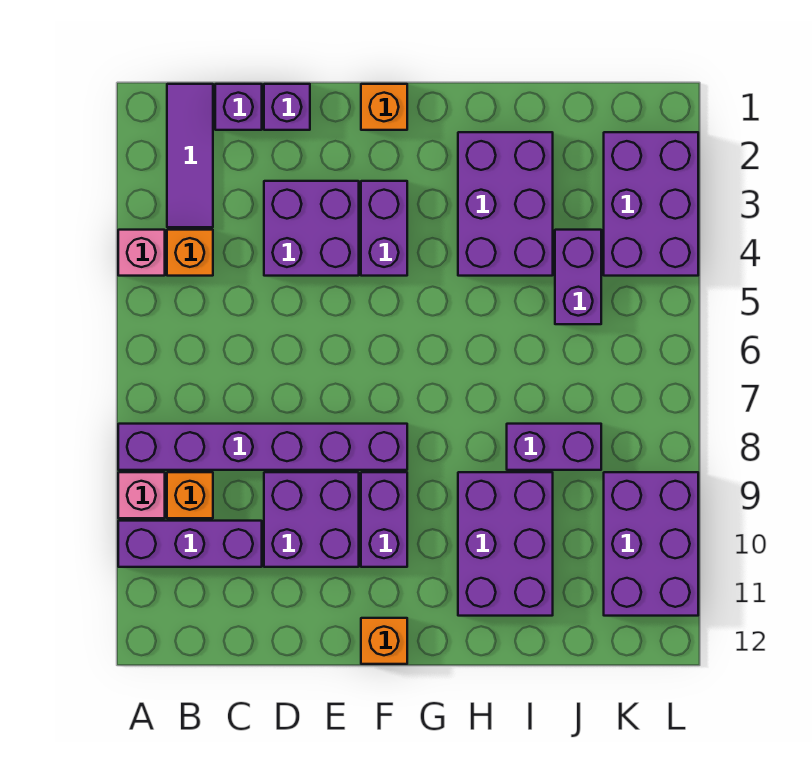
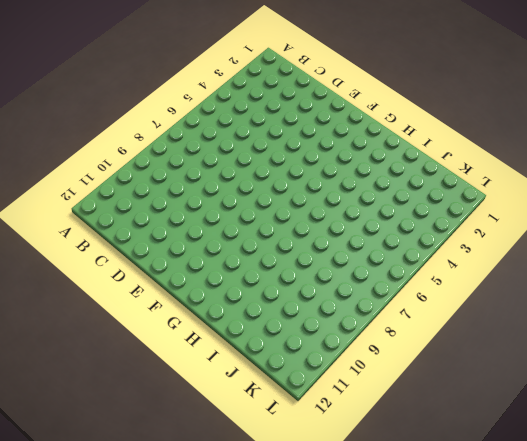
none -> pink 1x1 brick [118,230,165,276]
none -> purple 1x6 brick [118,424,407,470]
none -> pink 1x1 brick [118,472,165,518]

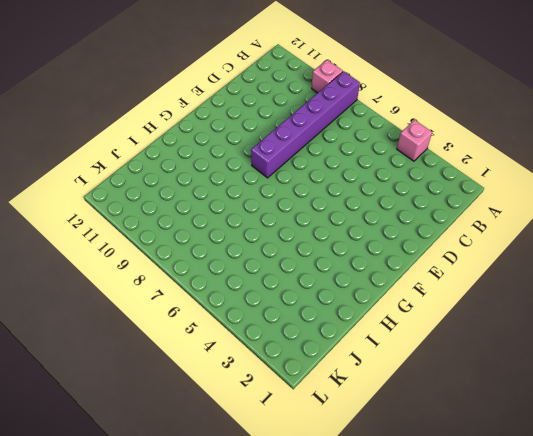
none -> purple 1x3 brick [118,521,262,567]
none -> purple 1x3 tile [167,84,213,227]
none -> orange 1x1 brick [167,230,213,276]

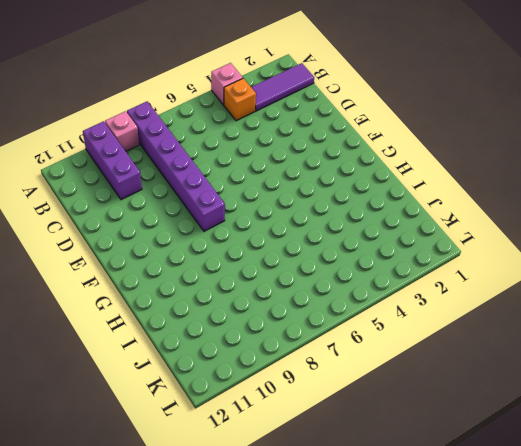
none -> orange 1x1 brick [167,472,213,518]
none -> purple 1x1 brick [215,84,262,130]
none -> purple 1x1 brick [264,84,310,130]

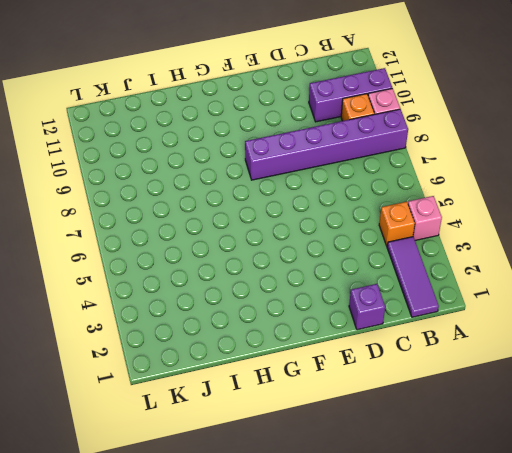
none -> purple 1x1 brick [215,84,262,130]
none -> purple 2x2 brick [264,181,359,276]
none -> purple 2x2 brick [264,472,359,567]

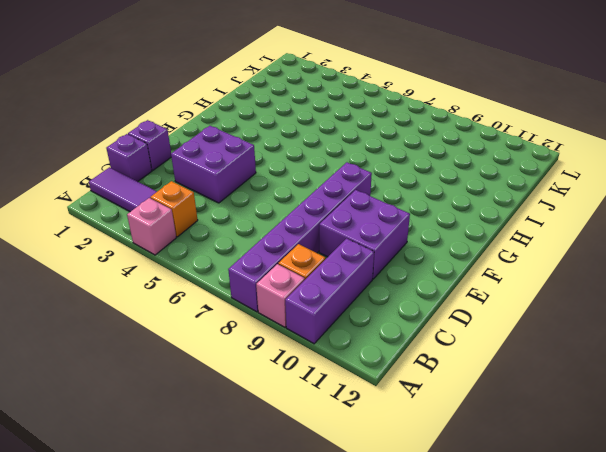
none -> orange 1x1 brick [361,84,407,130]
none -> purple 1x2 brick [361,181,407,276]
none -> purple 1x2 brick [361,472,407,567]

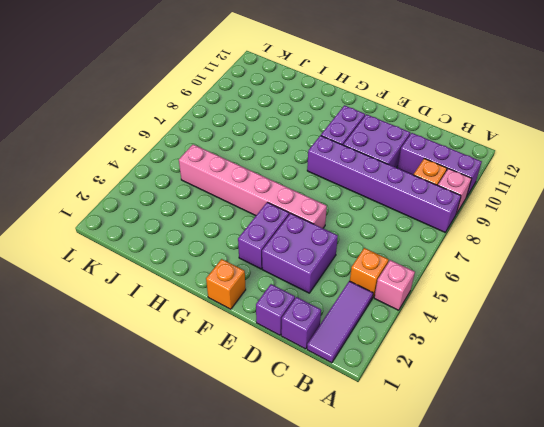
pink 1x6 brick [179,144,327,228] -> purple 1x2 brick [555,230,601,324]
none -> orange 1x1 brick [361,618,407,664]
none -> purple 2x3 brick [458,132,553,276]
none -> purple 2x3 brick [458,472,553,616]

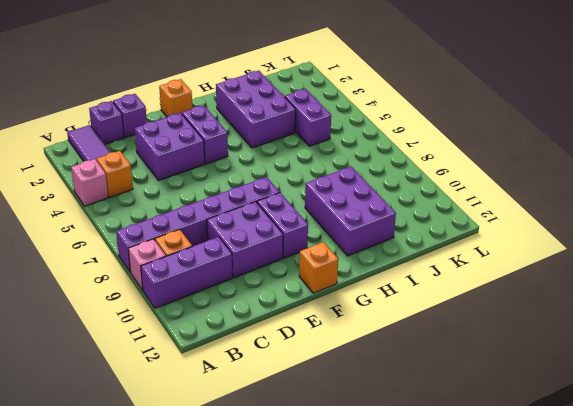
none -> purple 1x2 brick [507,424,601,470]
none -> purple 2x3 brick [604,132,698,276]
none -> purple 2x3 brick [604,472,698,616]

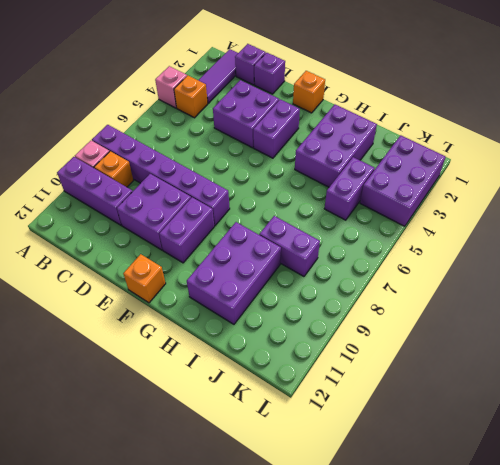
none -> purple 2x3 brick [604,472,698,616]

